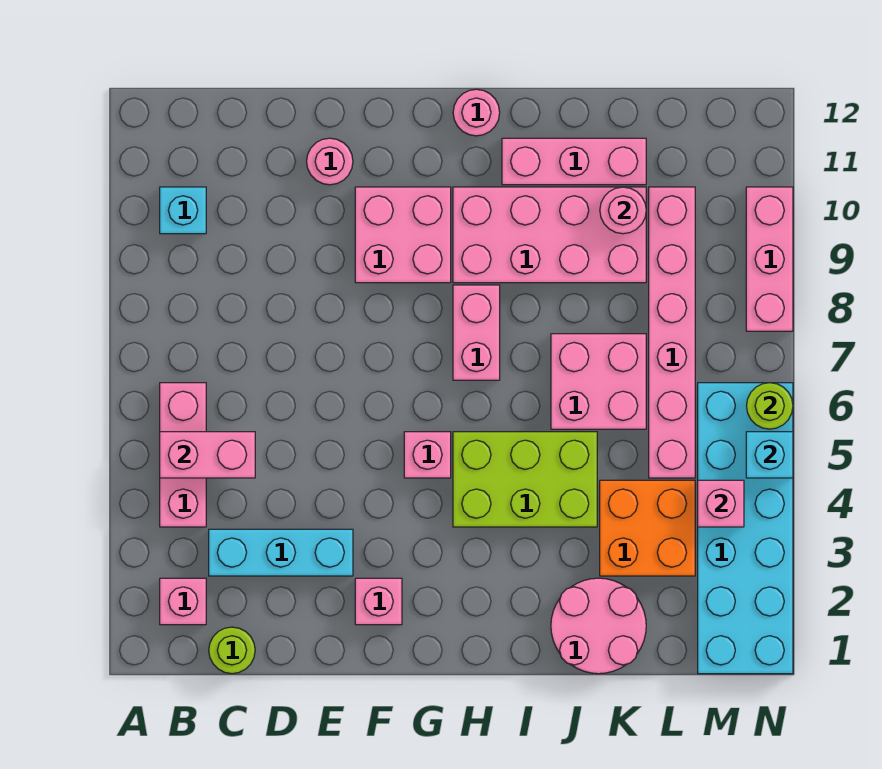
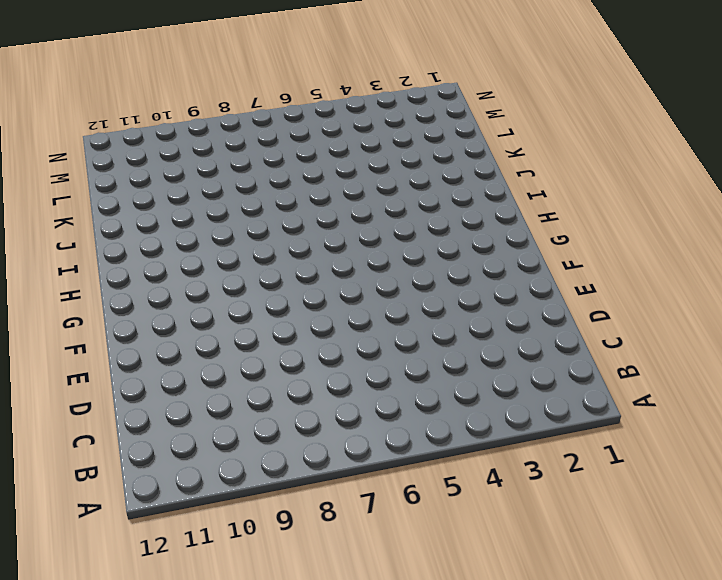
none -> pink 1x1 brick [160,578,206,625]
none -> pink 1x3 brick [160,383,206,527]
none -> cyan 1x1 brick [160,187,206,234]

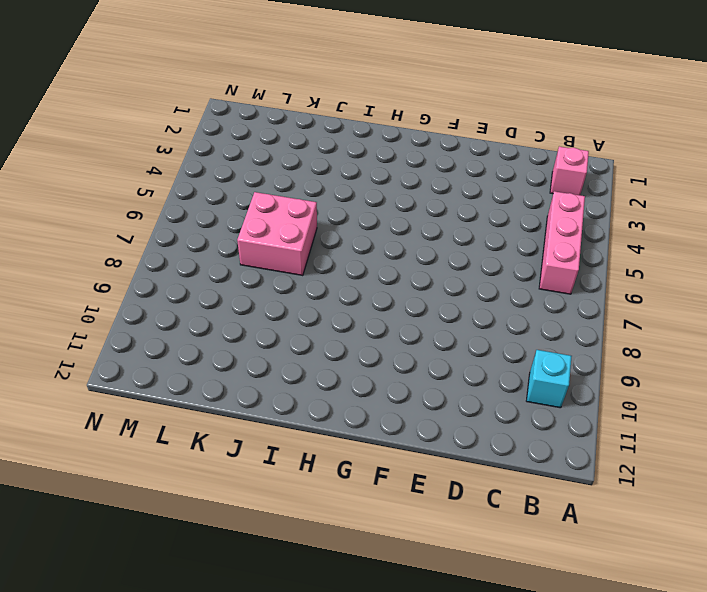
none -> lime 1x1 round brick [209,627,255,674]
none -> cyan 1x3 brick [209,529,353,576]
none -> pink 1x1 round brick [307,138,353,185]

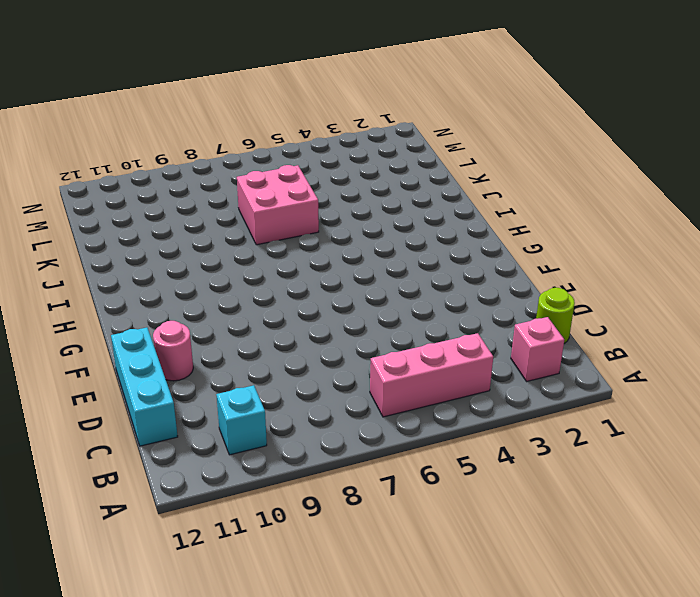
cyan 1x3 brick [111,327,178,446] -> cyan 1x3 brick moved to [209,529,353,576]
none -> pink 1x1 brick [355,578,402,625]
none -> pink 2x2 brick [355,187,451,283]
none -> pink 1x1 brick [404,432,451,478]

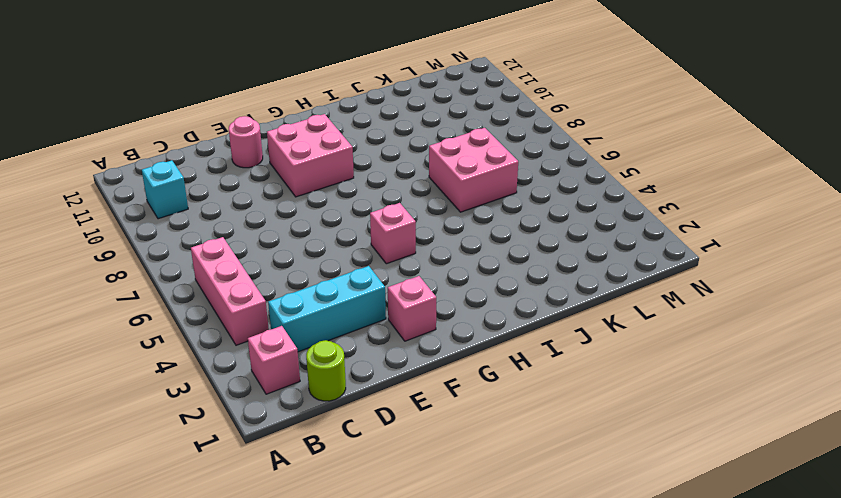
none -> lime 2x3 brick [453,432,597,527]
none -> pink 1x2 brick [453,285,500,380]
none -> pink 2x4 brick [453,187,646,283]

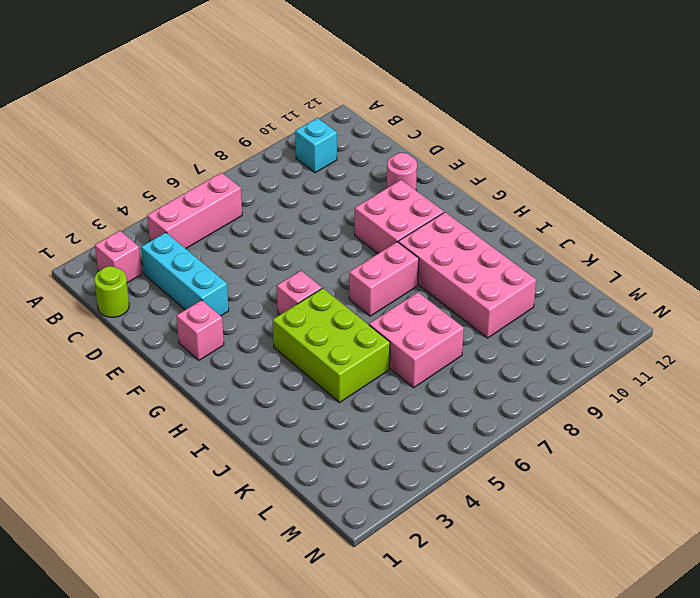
none -> pink 1x1 round brick [453,89,500,136]
none -> pink 1x3 brick [502,138,646,185]
none -> pink 2x2 round brick [551,578,646,674]

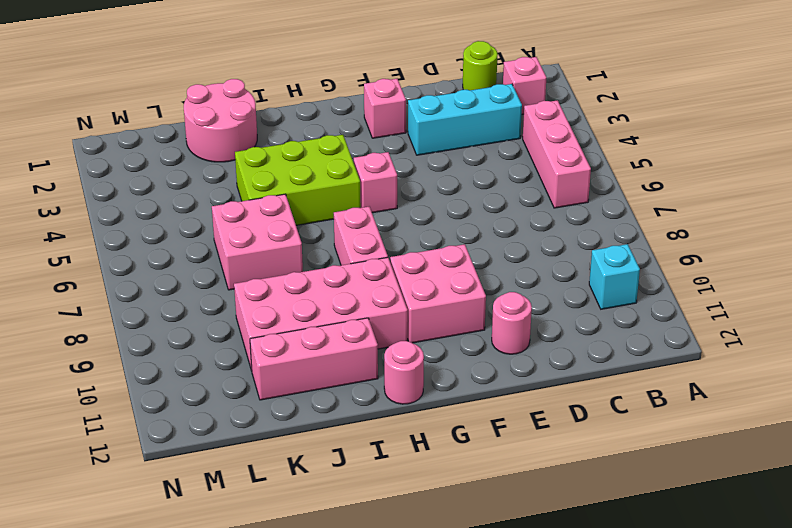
none -> orange 2x2 brick [600,480,695,576]
none -> pink 1x6 brick [649,187,695,478]
none -> cyan 2x6 brick [698,383,793,674]

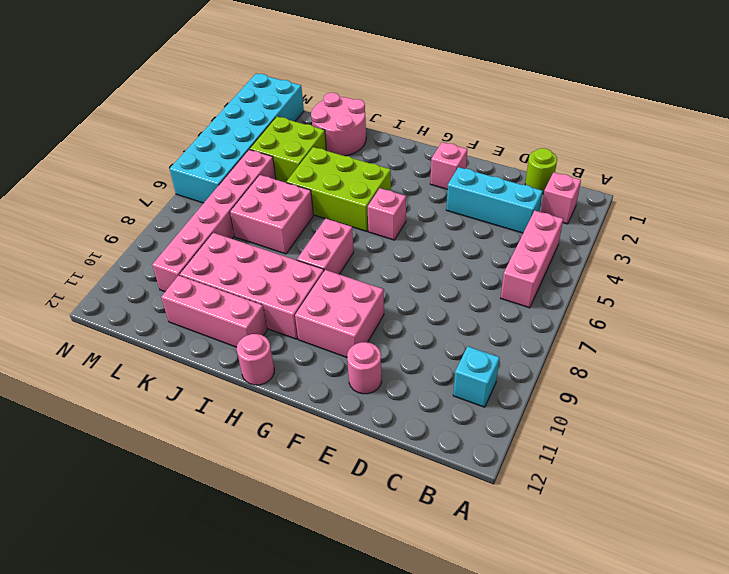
lime 2x2 brick [250,117,326,183] -> orange 2x2 brick [600,480,695,576]
none -> pink 1x3 brick [746,187,793,331]
none -> pink 1x2 brick [160,432,255,478]
none -> pink 1x1 round brick [600,187,646,234]

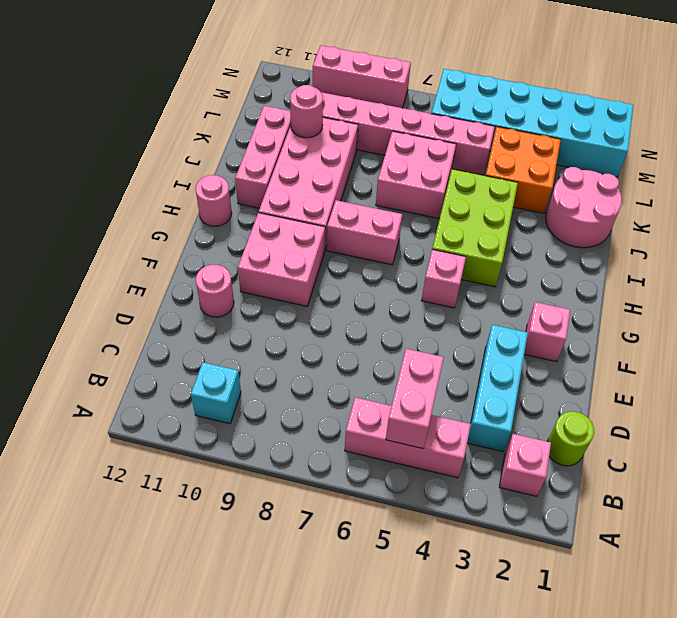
none -> pink 1x1 brick [698,480,744,527]
none -> cyan 1x1 brick [746,432,793,478]
none -> lime 1x1 round brick [747,383,793,429]

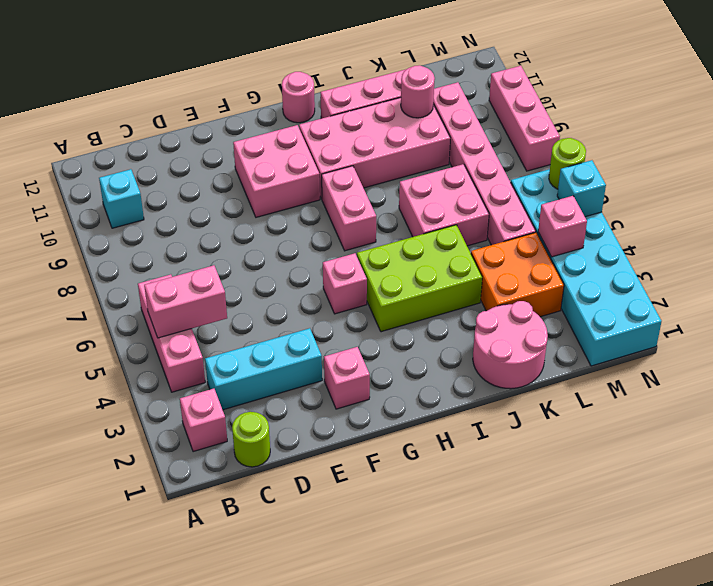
none -> pink 1x1 round brick [307,138,353,185]

